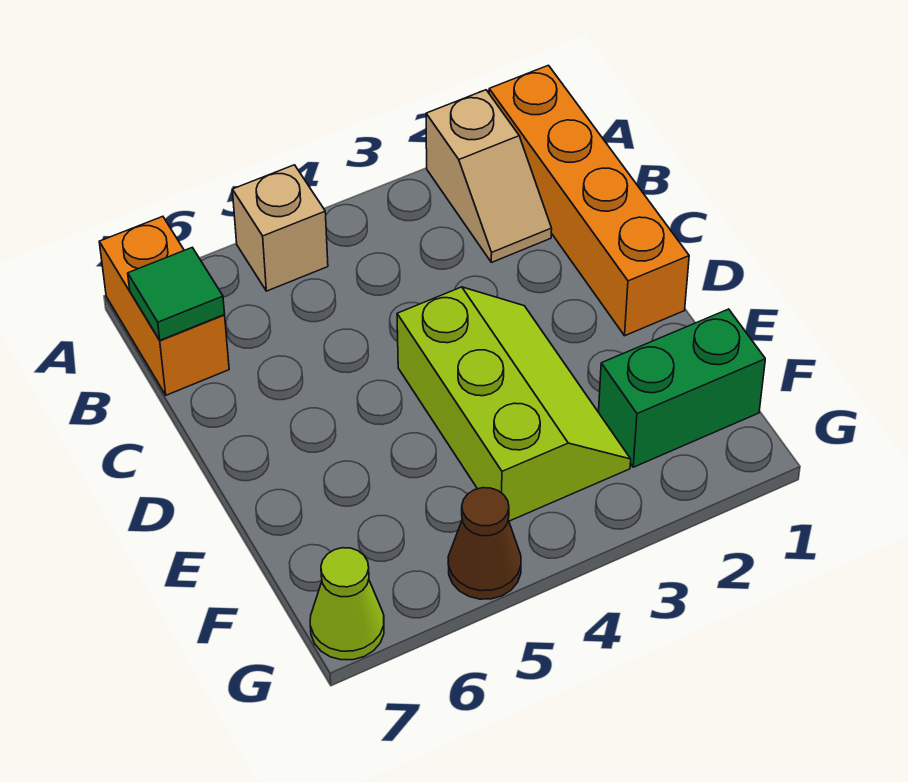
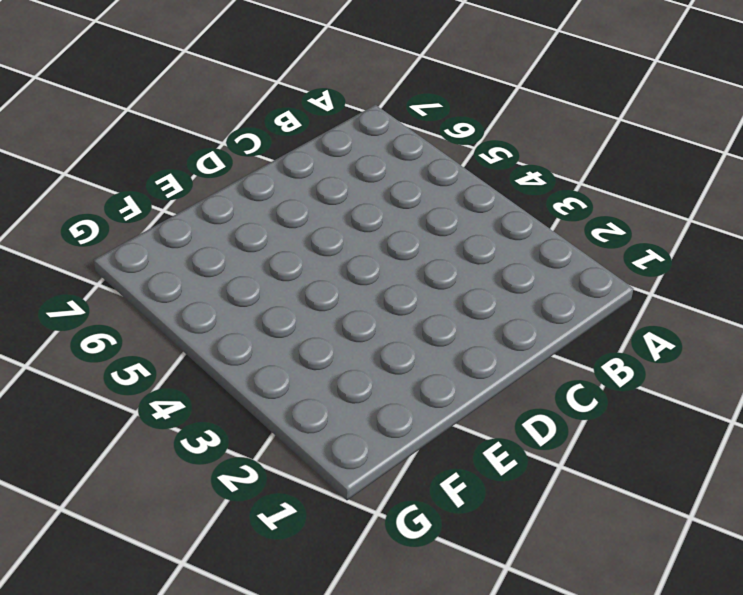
none -> orange 1x4 brick [489,65,689,336]
none -> tan 1x2 slope [426,90,552,262]

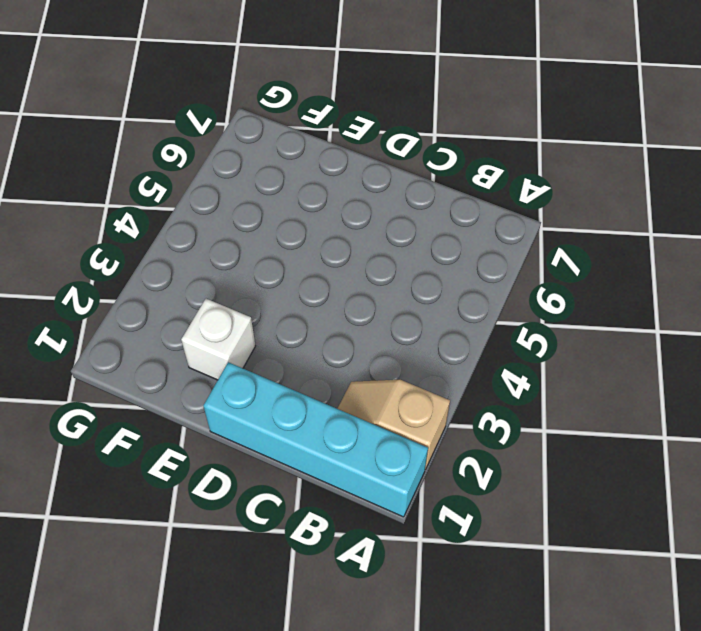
cyan 1x4 brick [203,362,428,517] -> orange 1x4 brick [489,65,689,336]
white 1x1 brick [181,299,255,380] -> none
none -> tan 1x1 brick [232,165,328,291]
none -> orange 1x2 brick [99,216,229,395]

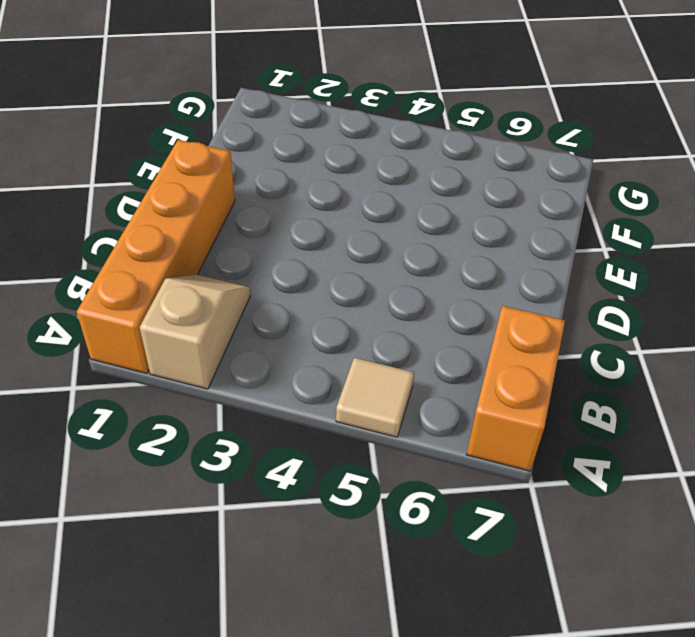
tan 1x1 tile [336,358,414,437] -> tan 1x1 brick [232,165,328,291]
none -> lime 2x3 slope [397,287,631,521]
none -> green 1x2 brick [599,309,765,467]

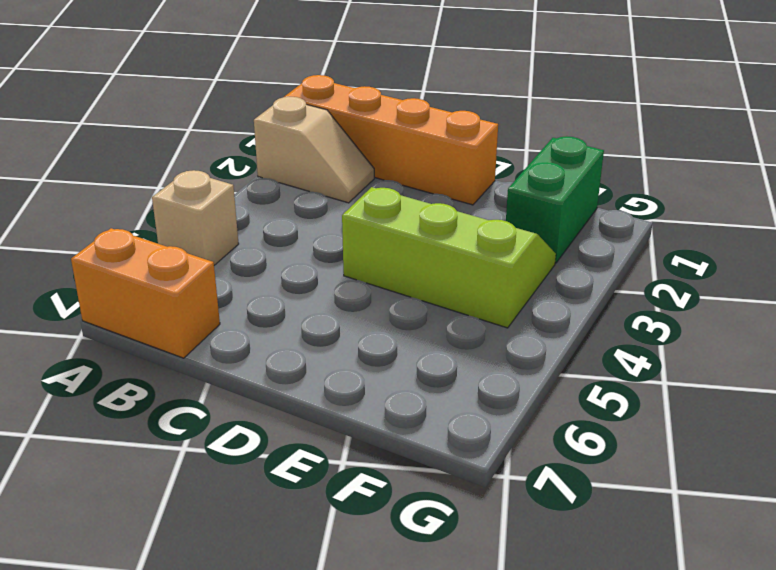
none -> brown 1x1 cone [448,488,521,599]
none -> lime 1x1 cone [310,548,384,660]

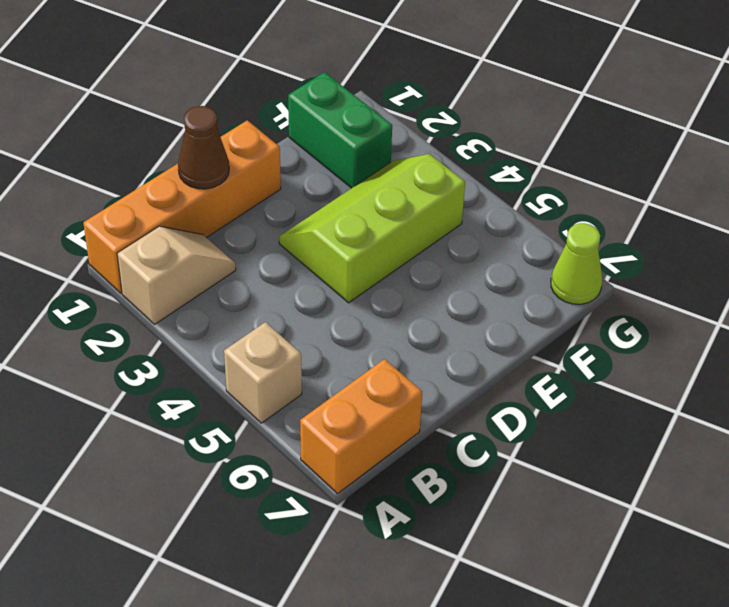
brown 1x1 cone [178,106,229,189] -> brown 1x1 cone moved to [448,488,521,599]
none -> green 1x1 tile [128,248,225,340]

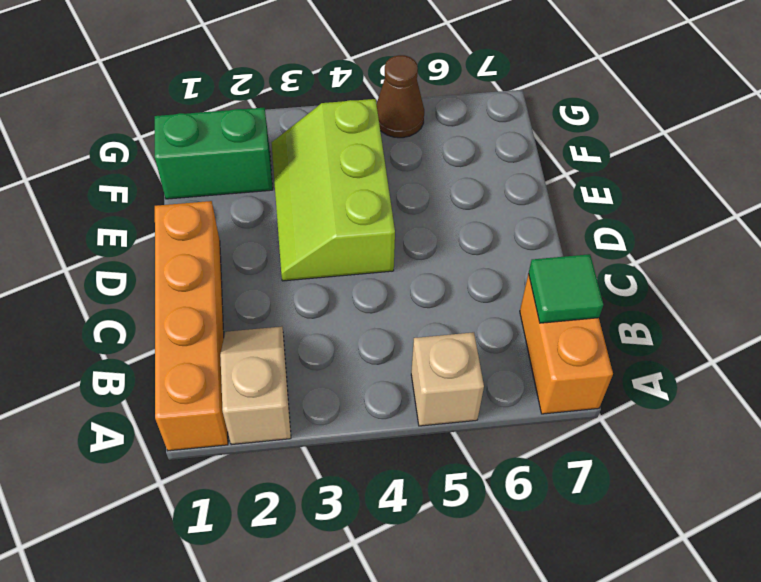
none -> lime 1x1 cone [310,548,384,660]

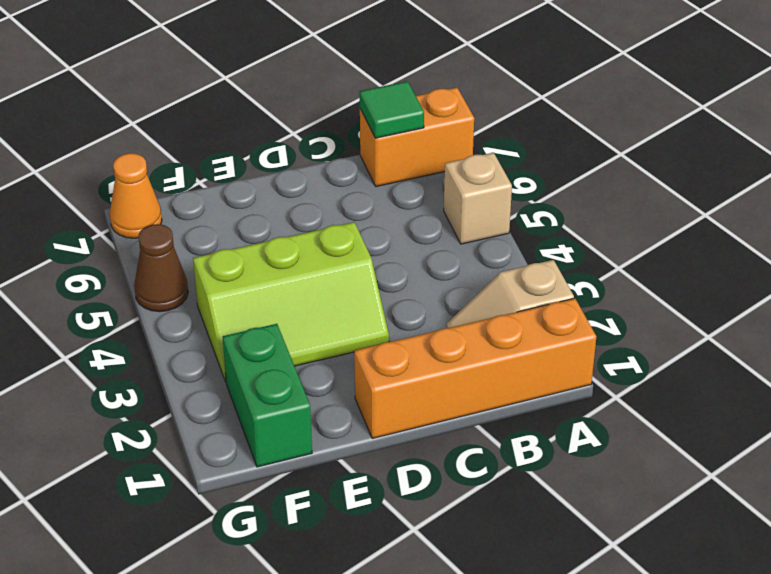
orange 1x1 cone [110,153,162,238] -> lime 1x1 cone [310,548,384,660]

